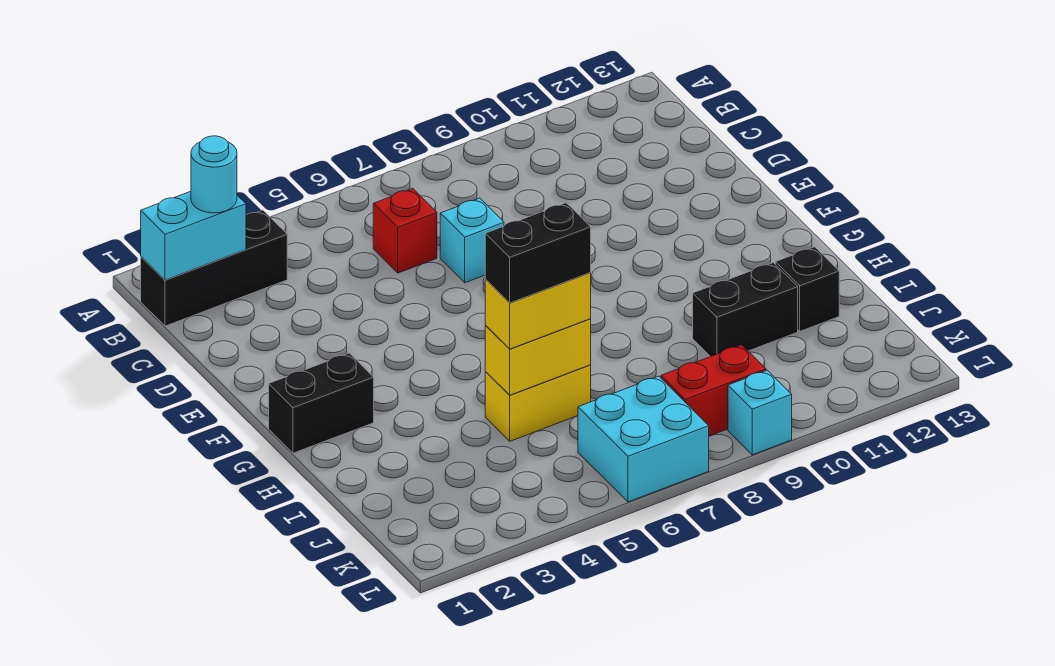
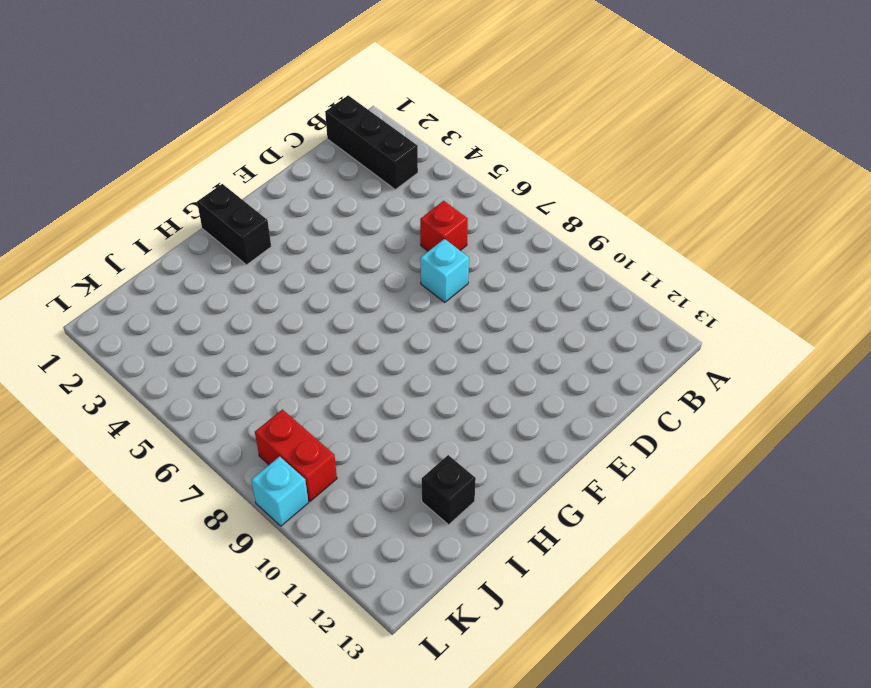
none -> yellow 1x2 brick [485,365,591,441]
none -> black 1x2 brick [693,263,798,357]
none -> cyan 2x2 brick [578,376,709,502]

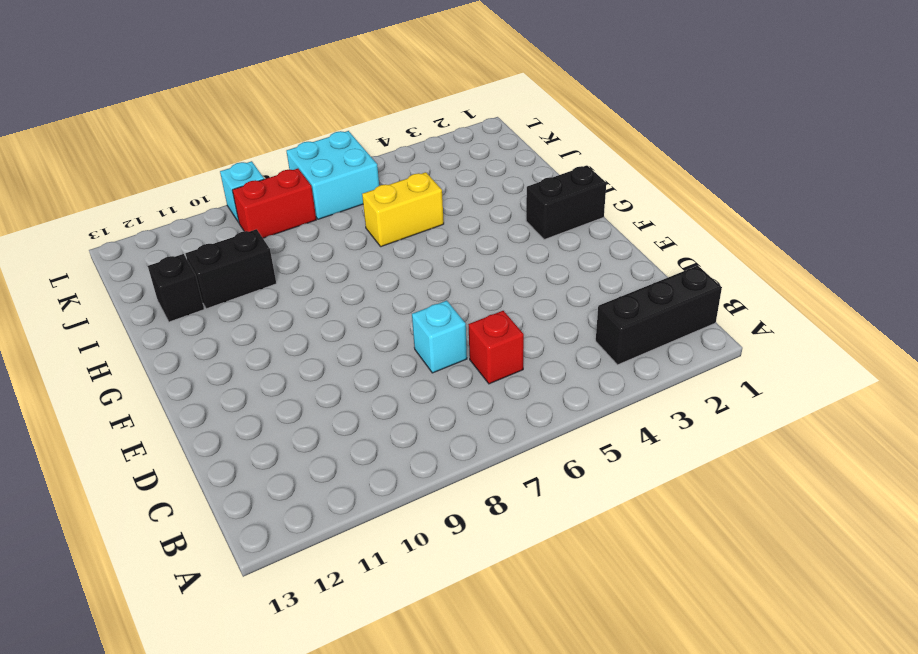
none -> cyan 1x2 brick [141,191,246,280]
none -> yellow 1x2 brick [485,319,591,395]
none -> cyan 1x1 round brick [191,136,237,213]

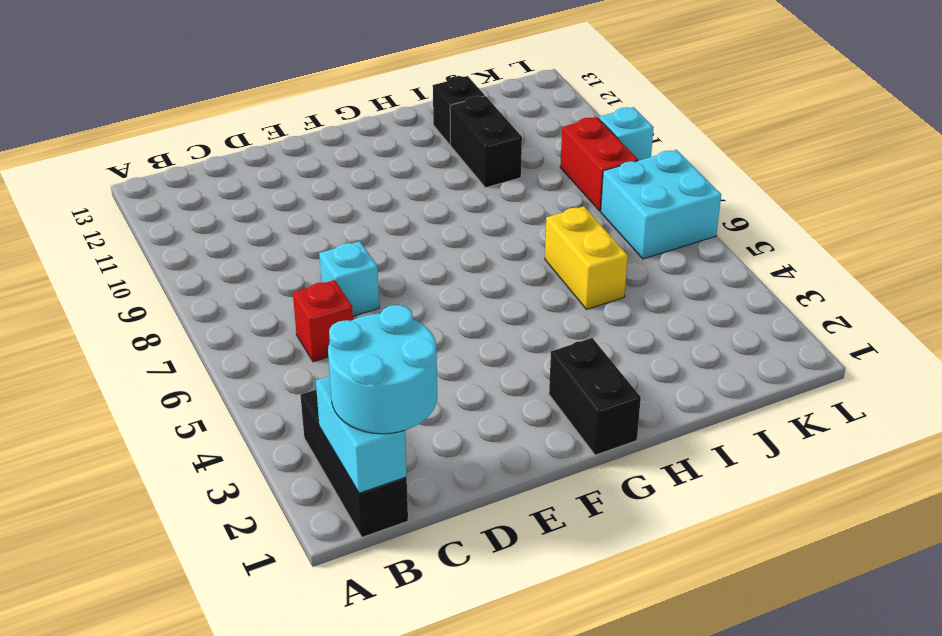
cyan 2x2 round brick [328,305,437,434] -> cyan 1x1 round brick [191,136,237,213]
none -> yellow 1x2 brick [485,319,591,395]
none -> yellow 1x2 brick [485,273,591,349]
none -> black 1x2 brick [485,203,591,303]

